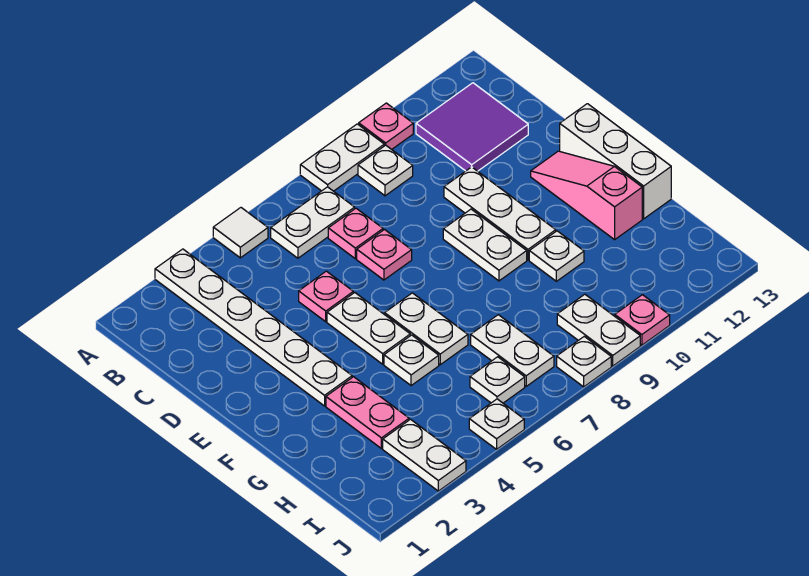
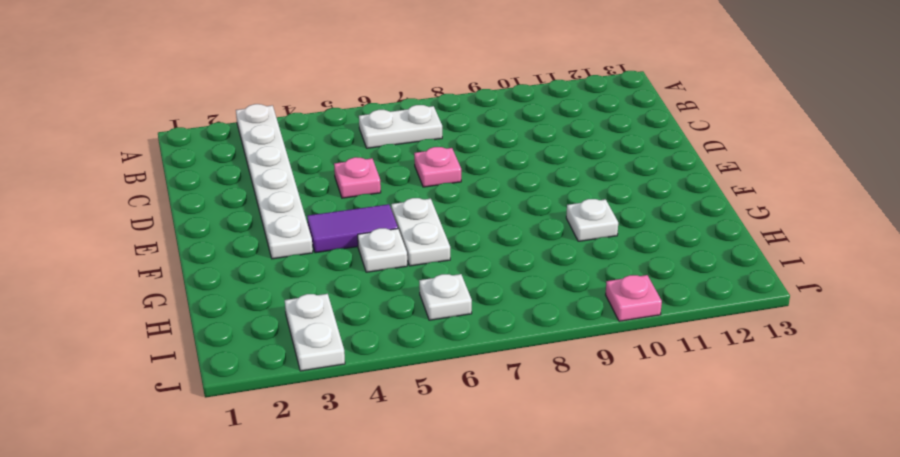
purple 1x2 tile [307,204,398,253] -> white 1x2 plate [327,293,410,364]
none -> white 1x1 tile [213,208,268,258]
none -> white 1x2 plate [300,124,384,191]
none -> pink 1x1 plate [359,103,413,149]

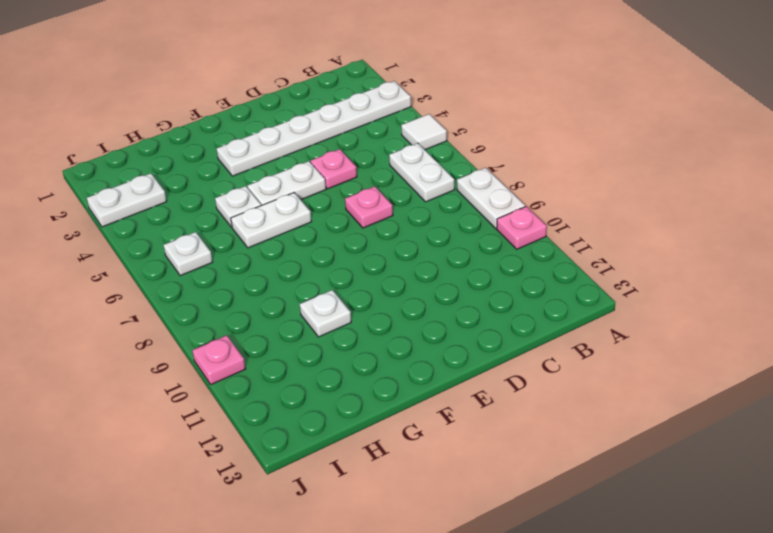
none -> white 1x1 plate [358,145,413,196]
none -> purple 2x2 tile [416,83,528,171]
none -> pink 1x1 plate [328,208,383,259]

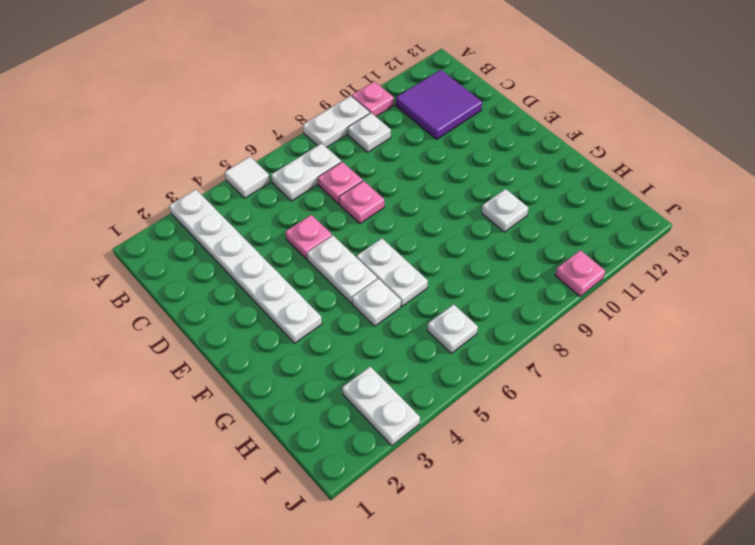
none -> white 1x3 plate [444,167,556,260]
none -> white 1x2 plate [443,209,527,281]
none -> pink 1x3 slope [531,151,642,240]

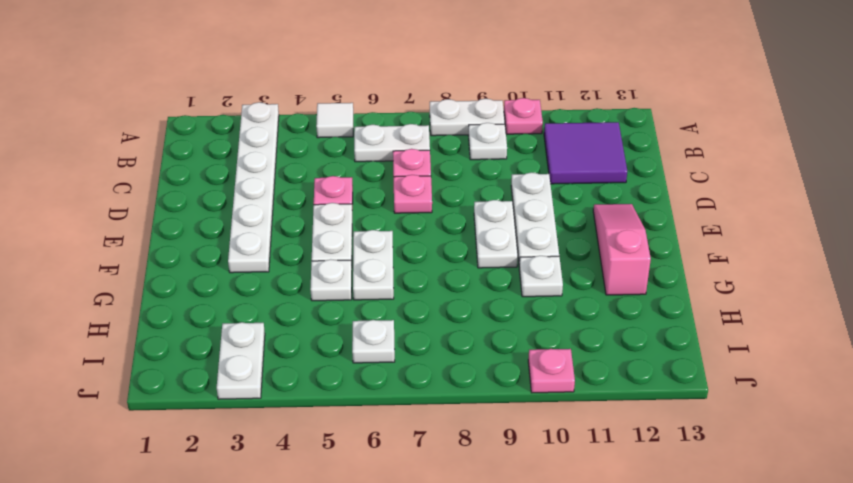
none -> white 1x3 brick [560,104,671,219]
none -> pink 1x2 plate [326,377,409,449]
none -> white 1x2 plate [471,315,554,386]

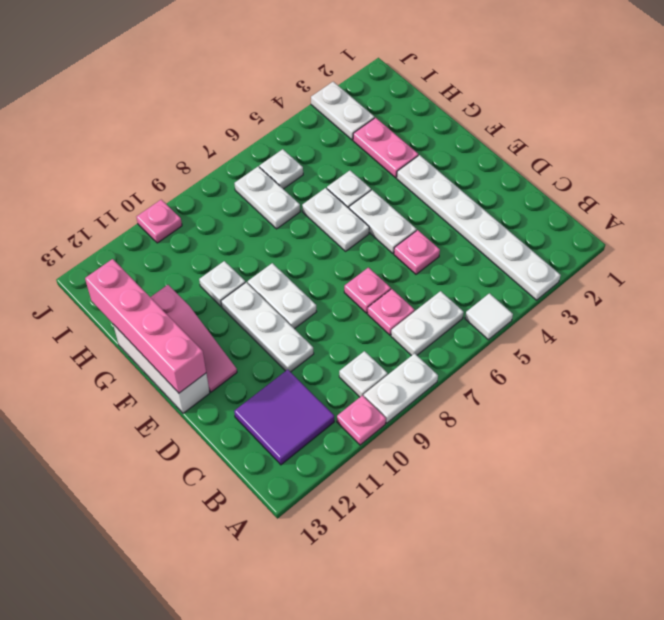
pink 1x4 brick [85,259,206,393] -> none
none -> white 1x2 plate [557,294,640,366]
none -> white 1x1 plate [469,399,524,449]
none -> white 1x1 plate [557,336,611,387]

